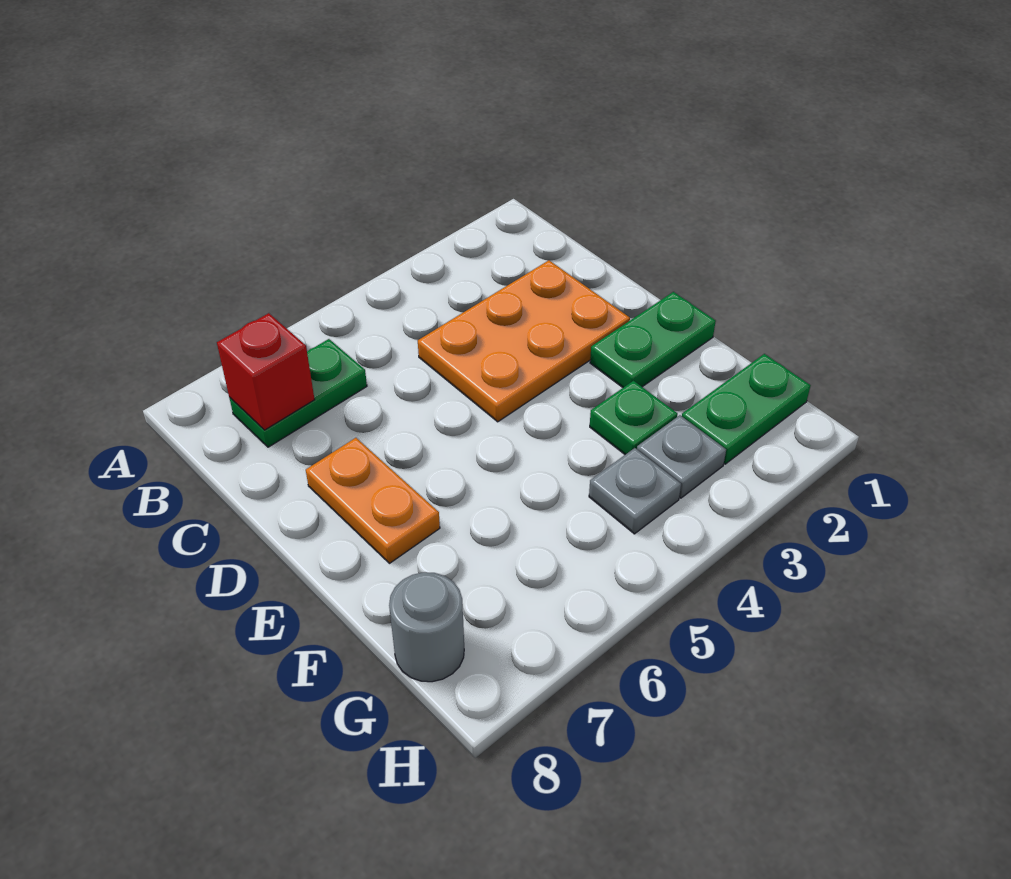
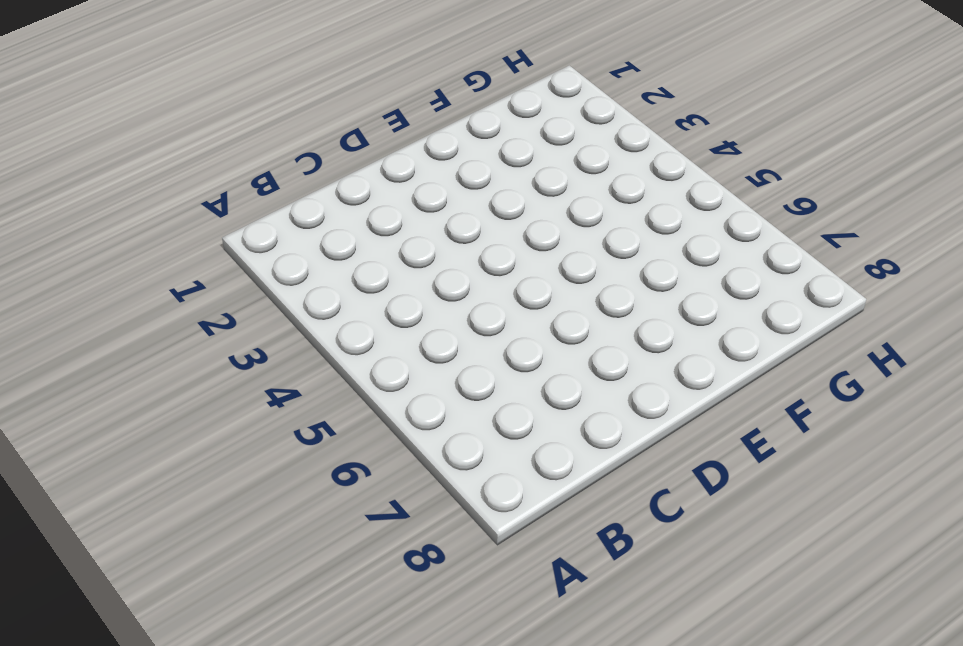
none -> green 1x2 plate [230,339,367,447]
none -> orange 2x3 plate [418,260,630,422]

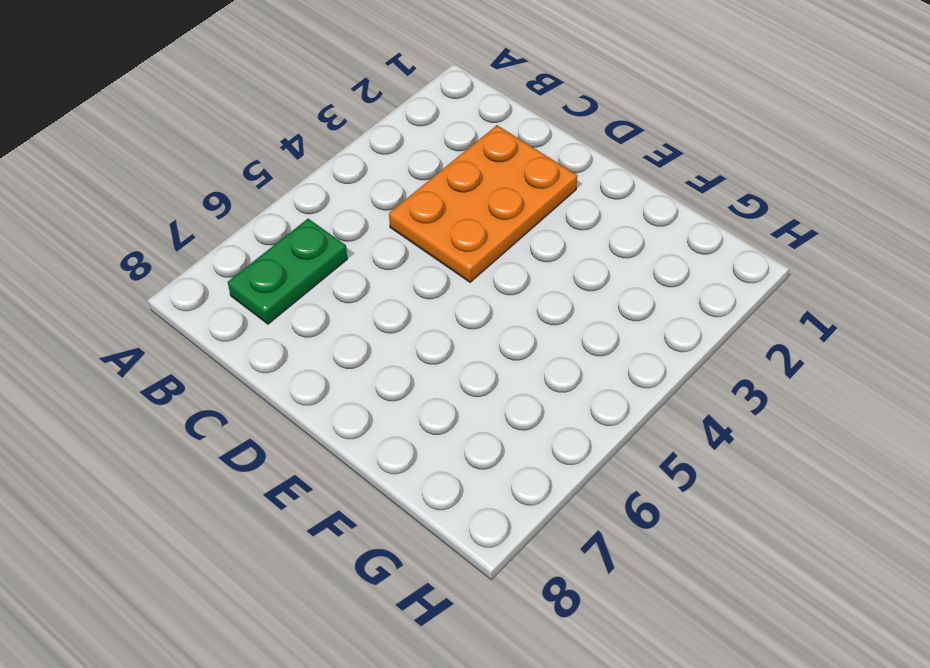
none -> orange 1x2 plate [306,438,440,563]
none -> green 1x2 plate [590,292,716,387]

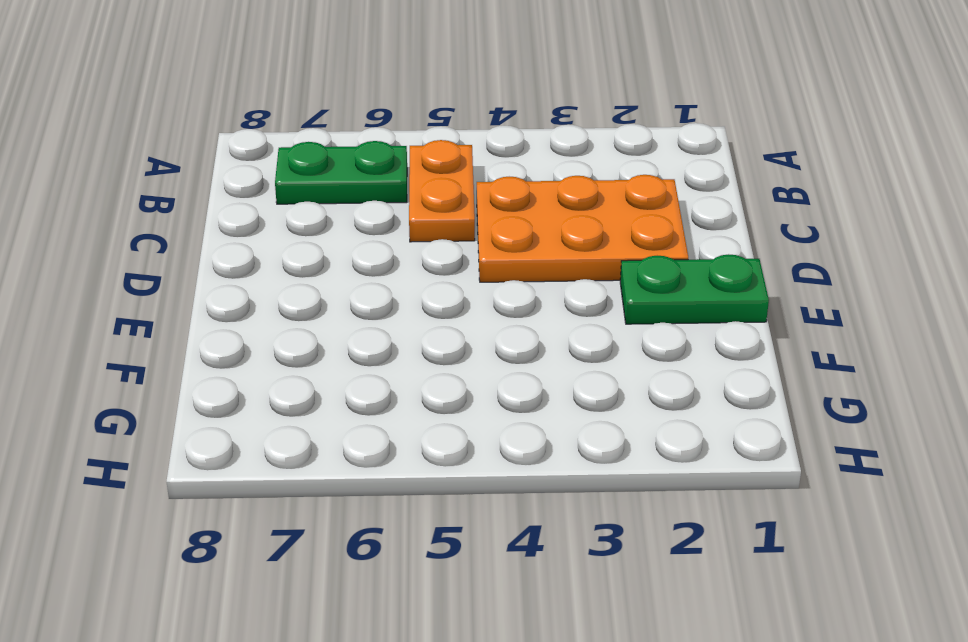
orange 1x2 plate [409,140,475,242] -> orange 1x2 plate moved to [306,438,440,563]
none -> green 1x1 plate [590,381,678,455]
none -> green 1x2 plate [682,354,811,464]

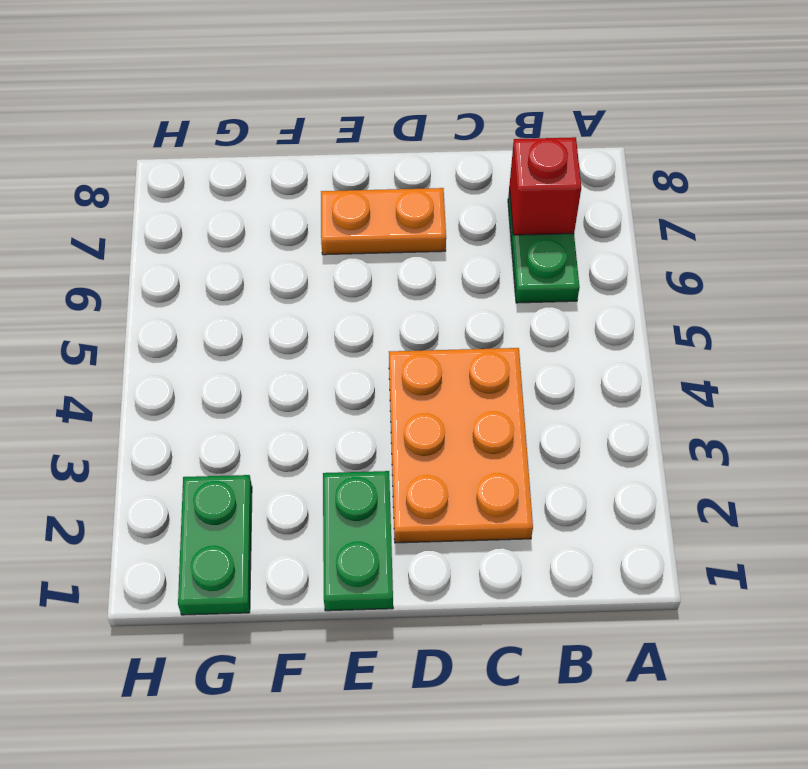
none -> green 1x1 plate [590,381,678,455]
none -> grey 1x1 plate [637,415,726,498]

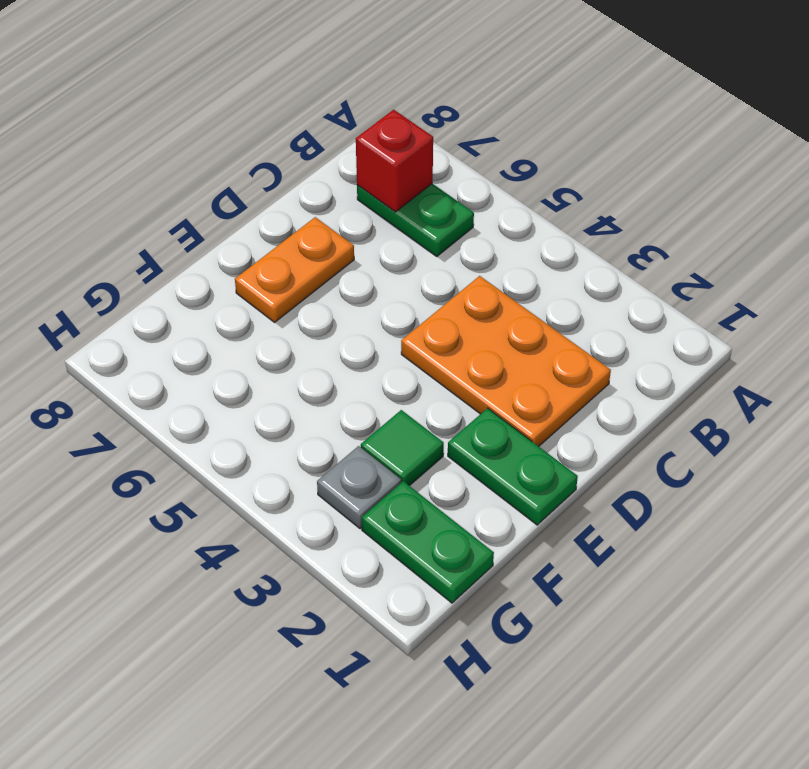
green 1x1 tile [361,410,444,486] -> green 1x1 plate [590,381,678,455]
none -> grey 1x1 plate [589,448,681,534]
none -> grey 1x1 round brick [389,572,464,682]

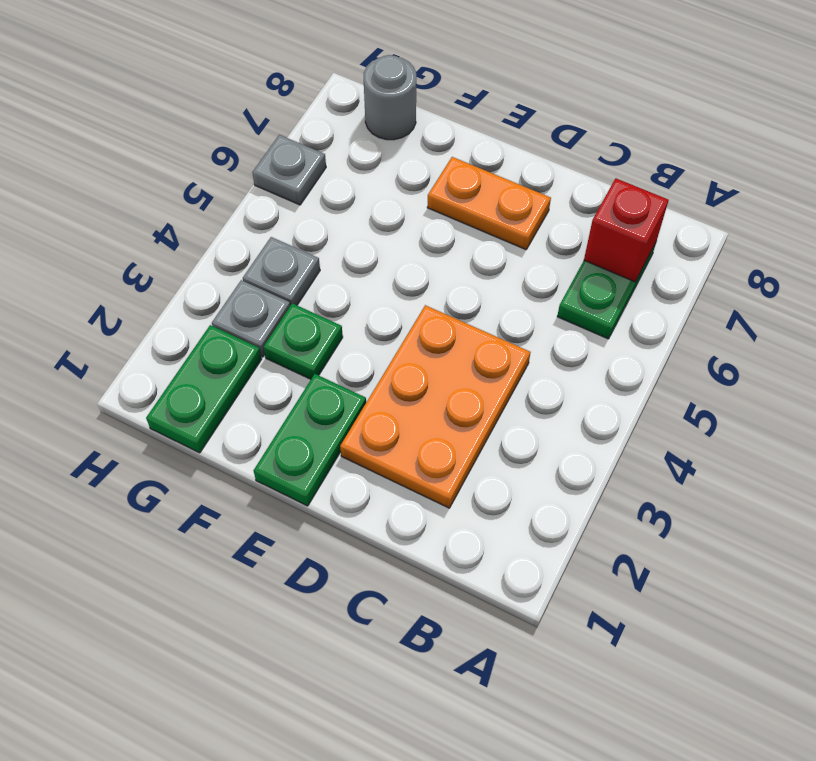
grey 1x1 plate [252,135,326,205] -> none

